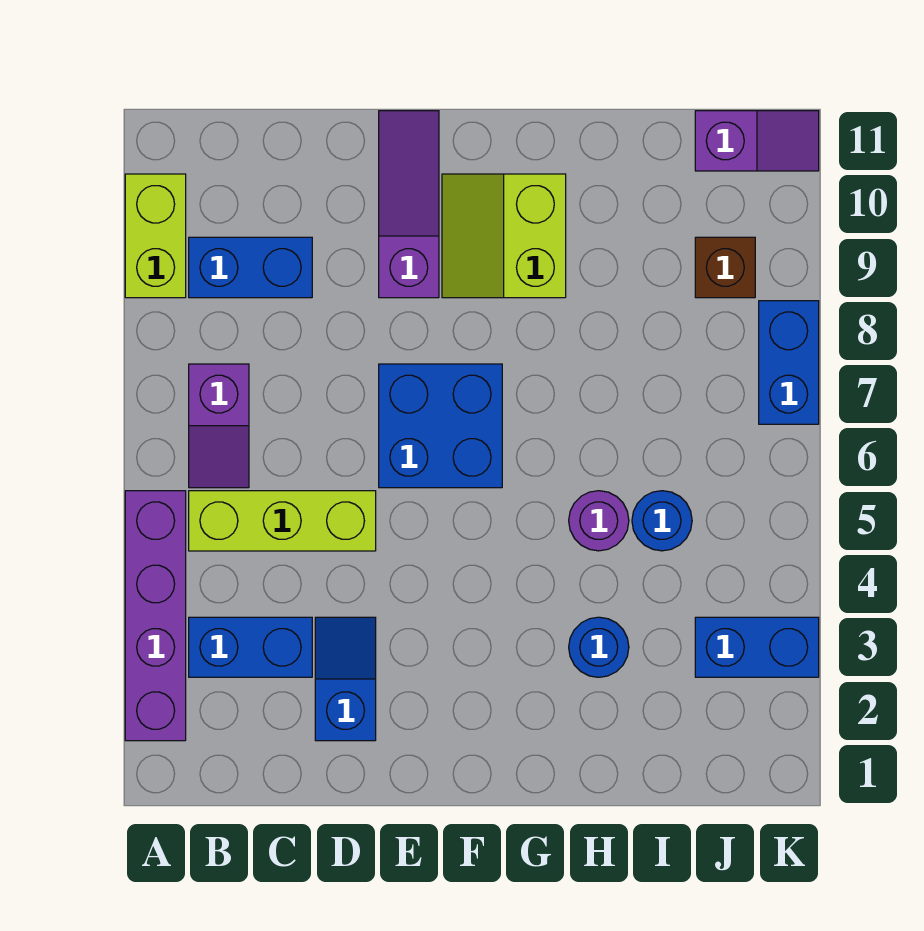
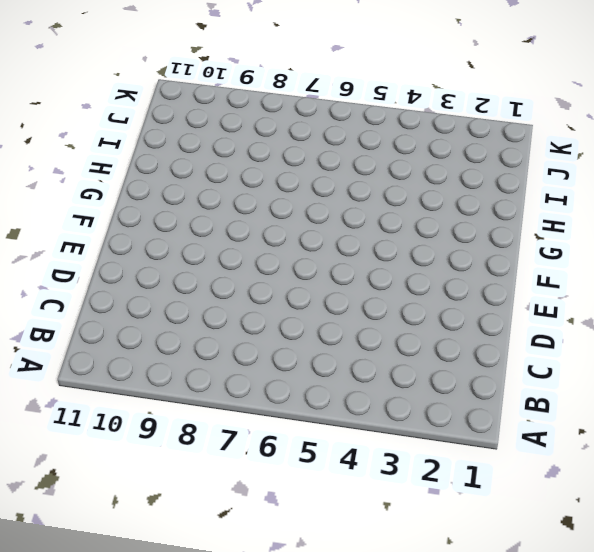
none -> purple 1x4 brick [125,491,186,741]
none -> lime 1x2 brick [125,174,186,298]
none -> blue 1x2 brick [189,617,312,677]

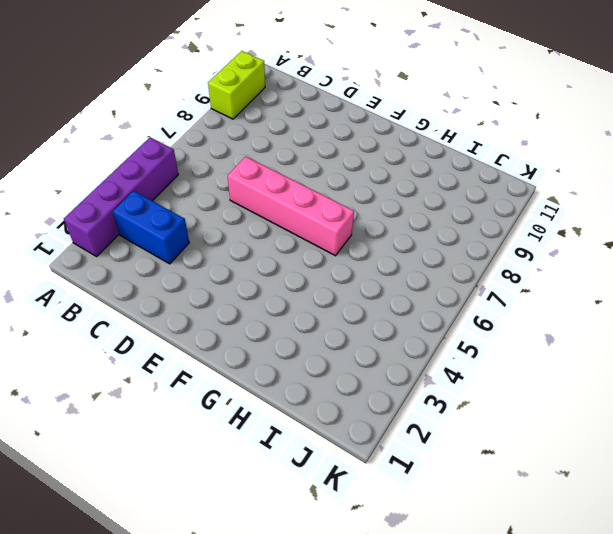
pink 1x4 brick [228,157,354,256] -> blue 2x2 brick [379,364,502,488]
none -> lime 1x3 brick [189,491,376,551]
none -> purple 1x2 slope [189,364,249,488]
none -> blue 1x2 brick [189,237,312,298]

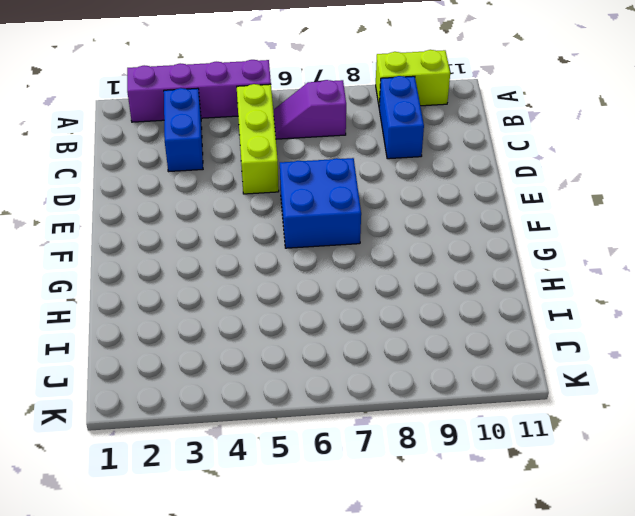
none -> blue 1x2 slope [315,617,376,741]
none -> purple 1x3 slope [379,111,439,298]
none -> lime 2x2 slope [442,174,566,298]

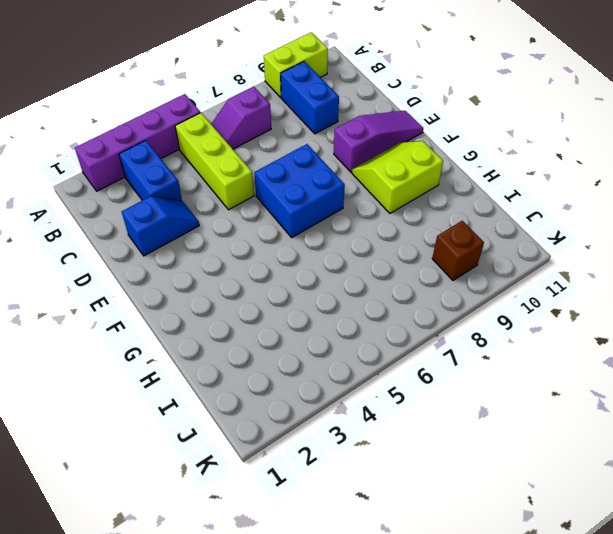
none -> blue 1x1 round brick [569,617,629,677]
none -> purple 1x1 round brick [569,491,629,551]
none -> blue 1x1 round brick [632,491,692,551]

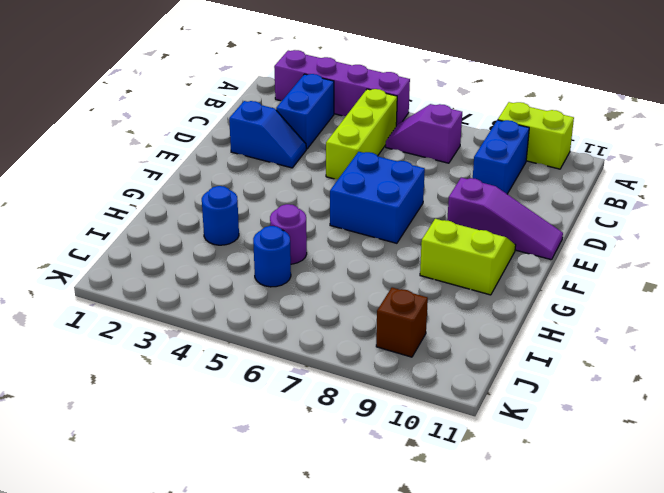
none -> blue 1x2 brick [695,617,819,677]
none -> purple 1x2 slope [695,111,819,171]
none -> blue 1x2 brick [759,301,819,424]

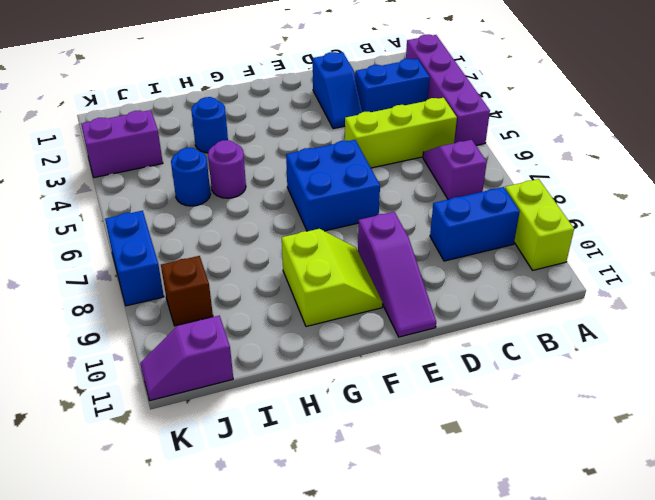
purple 1x2 brick [81,110,163,178] -> blue 1x2 brick [695,617,819,677]

